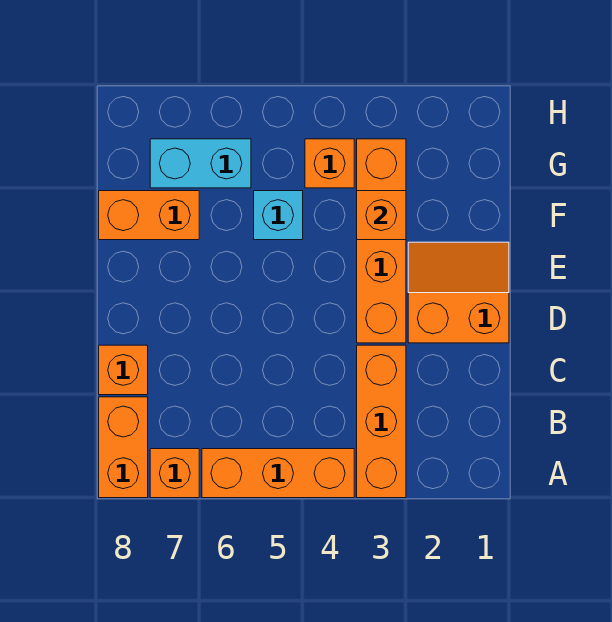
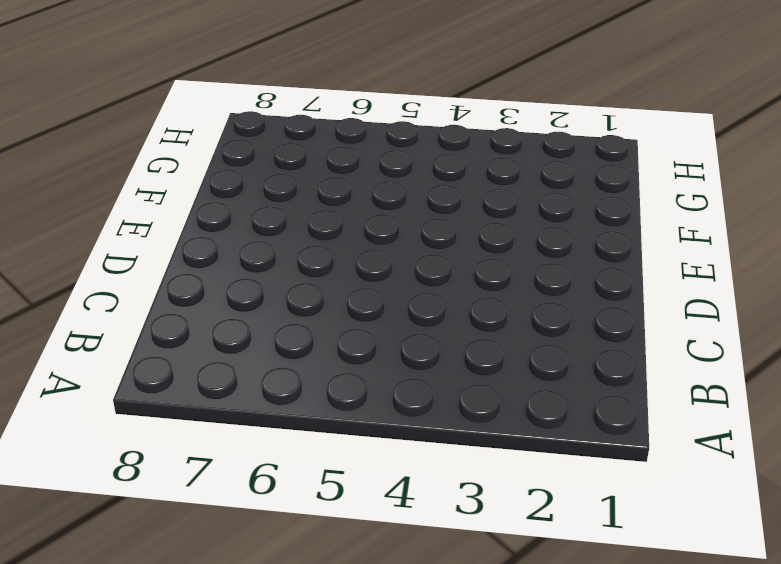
none -> orange 1x3 brick [357,345,406,498]
none -> orange 1x3 brick [202,449,354,498]
none -> orange 1x1 brick [150,449,199,498]

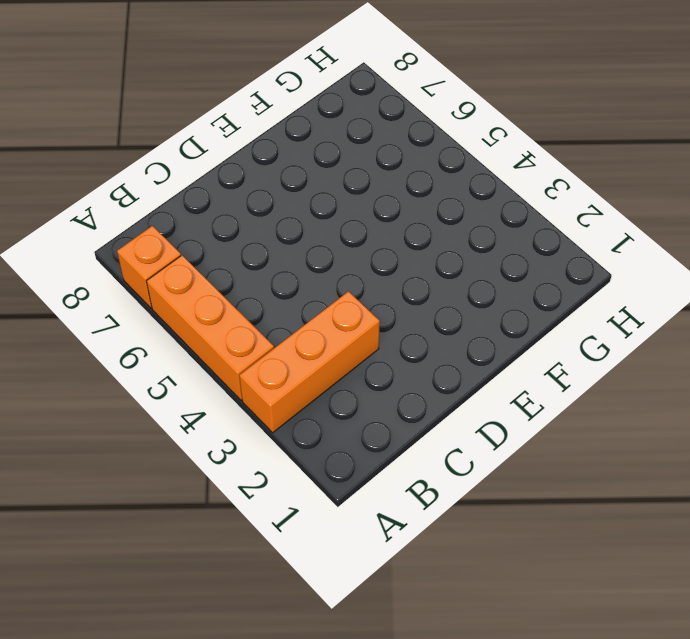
none -> orange 1x2 brick [99,397,148,498]
none -> orange 1x1 brick [99,345,148,395]
none -> orange 2x2 slope [408,242,509,343]

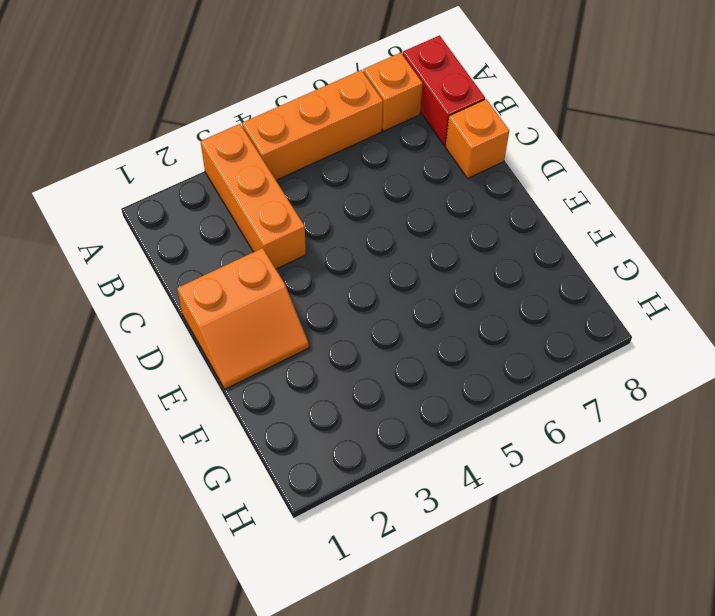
red 1x2 brick [403,35,485,146] -> orange 1x2 brick [99,397,148,498]
none -> orange 1x4 brick [357,139,406,343]
none -> cyan 1x1 brick [254,191,303,240]
none -> orange 1x2 brick [99,191,199,240]

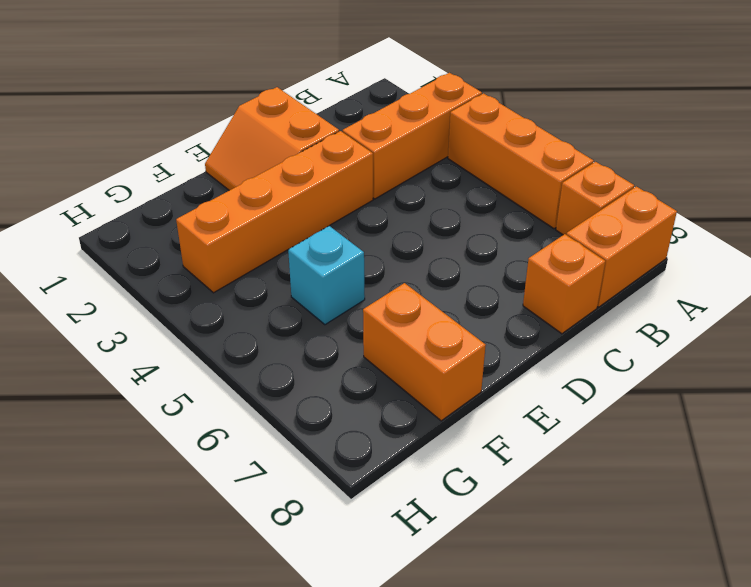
none -> orange 1x1 brick [305,139,354,188]
none -> cyan 1x2 brick [150,139,251,188]
none -> orange 1x1 brick [357,191,406,240]

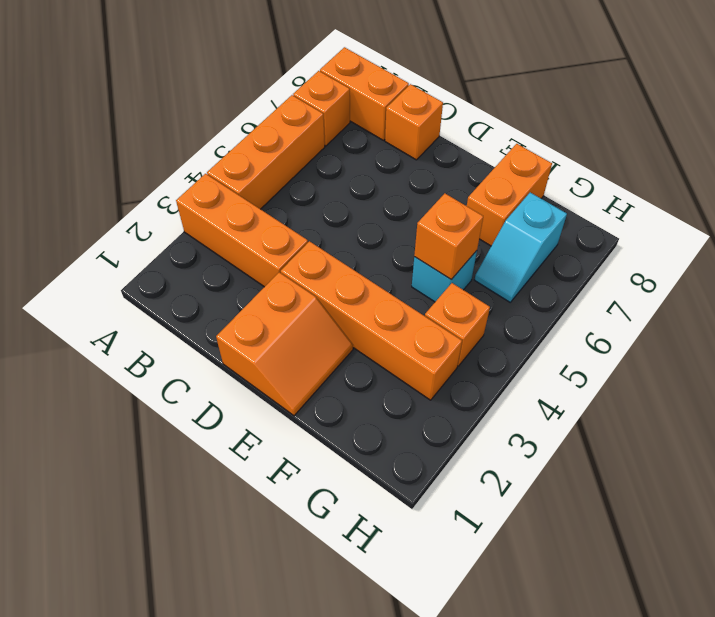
orange 1x1 brick [414,193,483,280] -> orange 1x1 brick moved to [357,191,406,240]
cyan 1x2 slope [475,192,567,302] -> cyan 1x2 brick [150,139,251,188]

